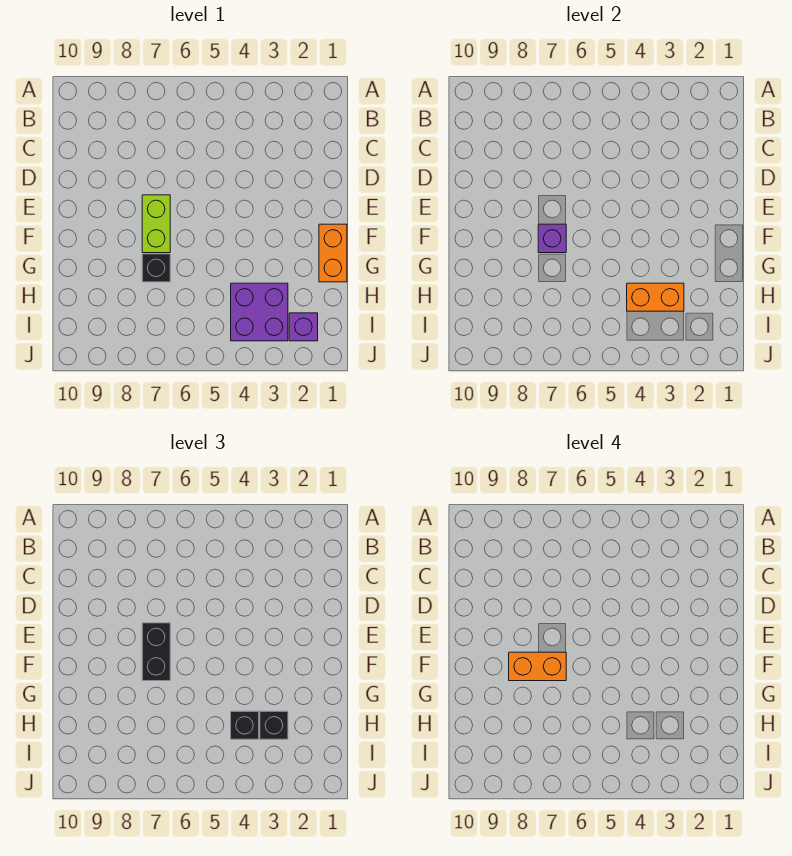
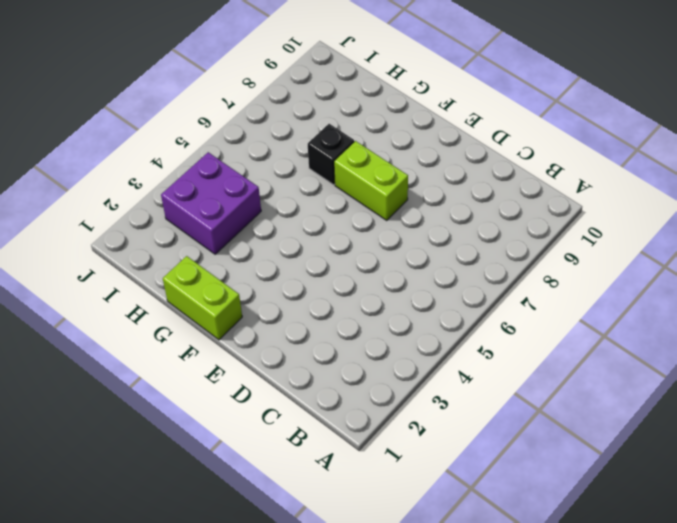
lime 1x2 brick [163,256,242,340] -> orange 1x2 brick [319,224,347,282]
none -> purple 1x1 brick [289,313,318,341]
none -> purple 1x1 brick [538,224,566,253]

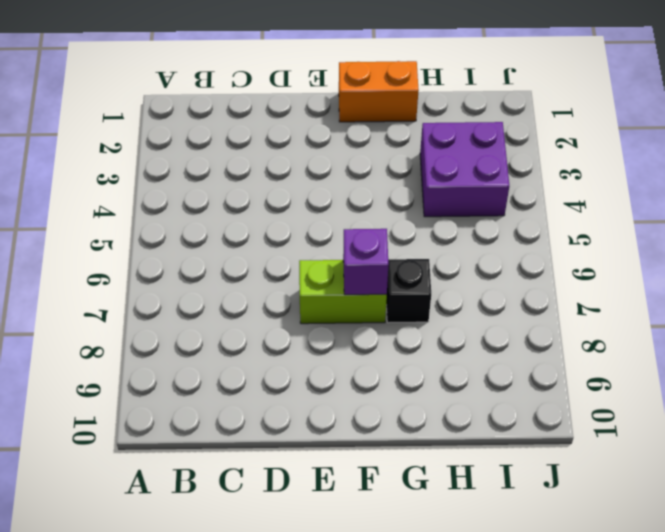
none -> purple 1x1 brick [289,313,318,341]
none -> orange 1x2 brick [627,283,684,311]

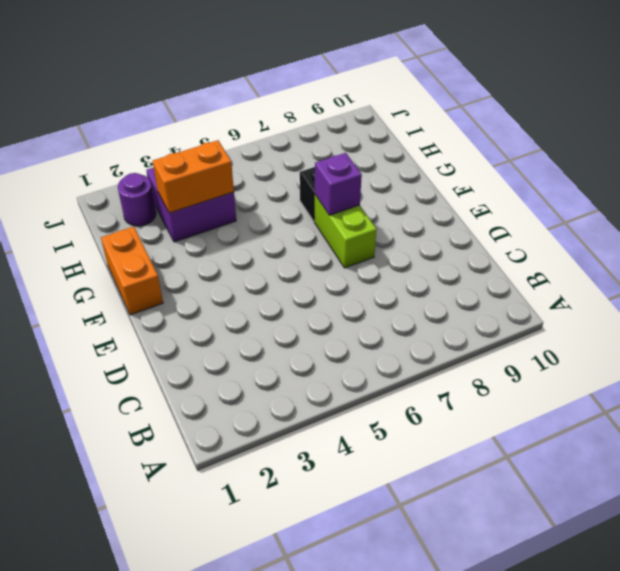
purple 1x1 round brick [118,173,156,226] -> purple 1x1 brick [289,313,318,341]
none -> black 1x2 brick [142,623,170,681]
none -> black 1x1 brick [260,711,288,739]

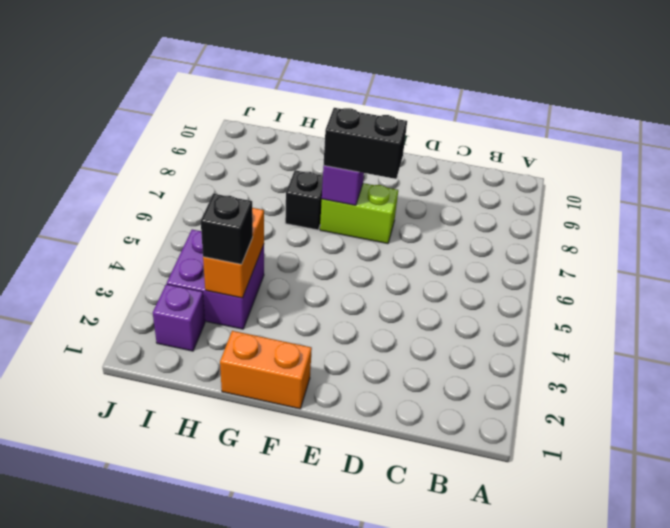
none -> black 1x1 brick [231,711,259,739]
none -> orange 1x2 brick [509,652,566,681]

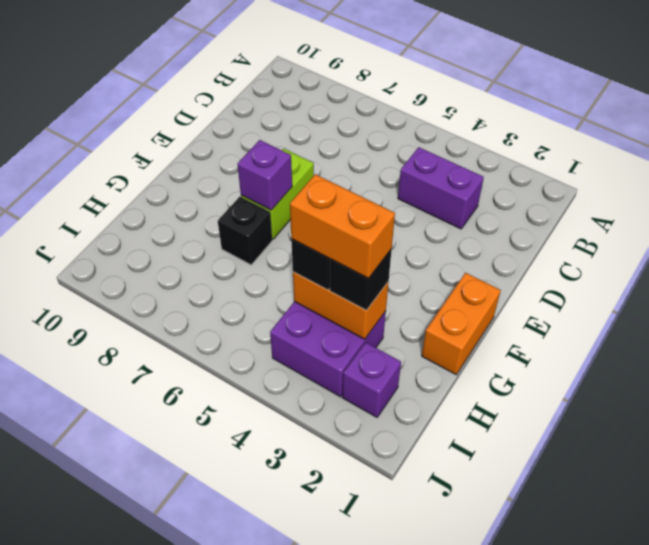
purple 1x2 brick [398,147,484,229] -> none
orange 1x2 brick [290,174,395,279] -> orange 1x2 brick moved to [509,652,566,681]
none -> black 1x2 brick [142,623,170,681]

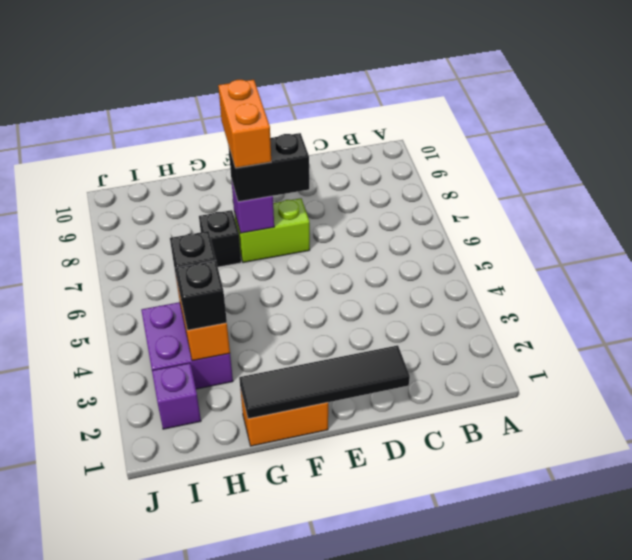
black 1x4 tile [239,345,410,419] -> none

